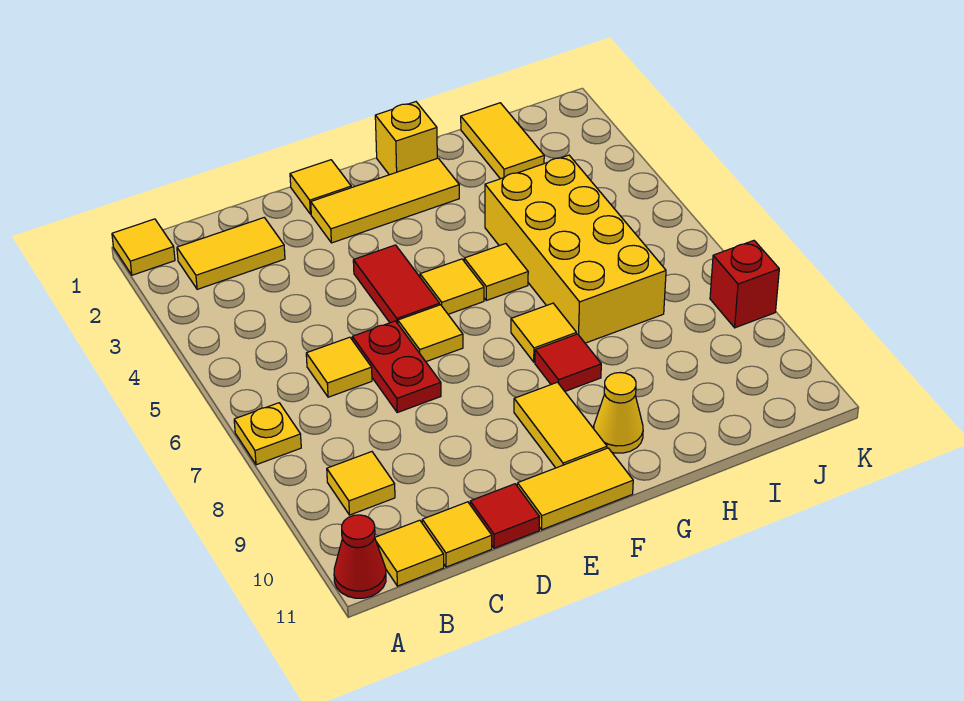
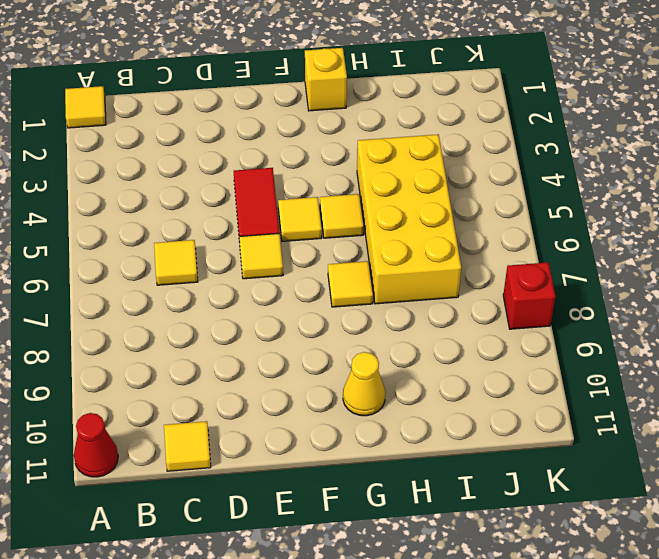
none -> yellow 1x1 plate [234,403,301,465]
none -> yellow 1x2 tile [177,218,285,289]
none -> yellow 1x1 tile [327,452,395,515]

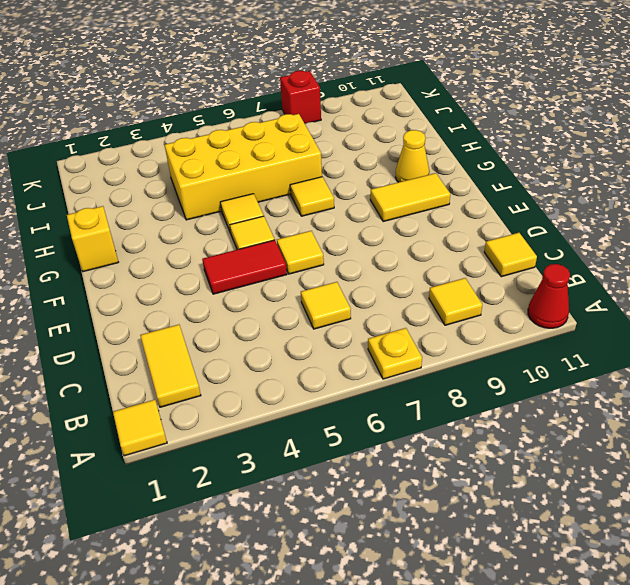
none -> yellow 1x1 tile [375,520,444,586]
none -> red 1x2 plate [352,321,441,412]
none -> red 1x1 tile [470,484,540,548]

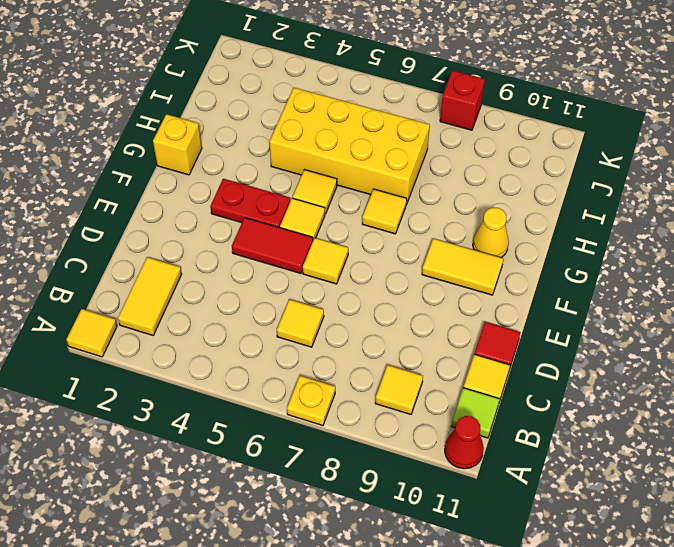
lime 1x1 tile [451,388,500,438] -> yellow 1x1 tile [375,520,444,586]
red 1x2 plate [210,179,290,228] -> red 1x2 plate moved to [352,321,441,412]
none -> yellow 1x1 tile [290,160,351,214]
none -> yellow 1x3 tile [311,158,459,243]
none -> yellow 1x2 tile [517,448,633,530]

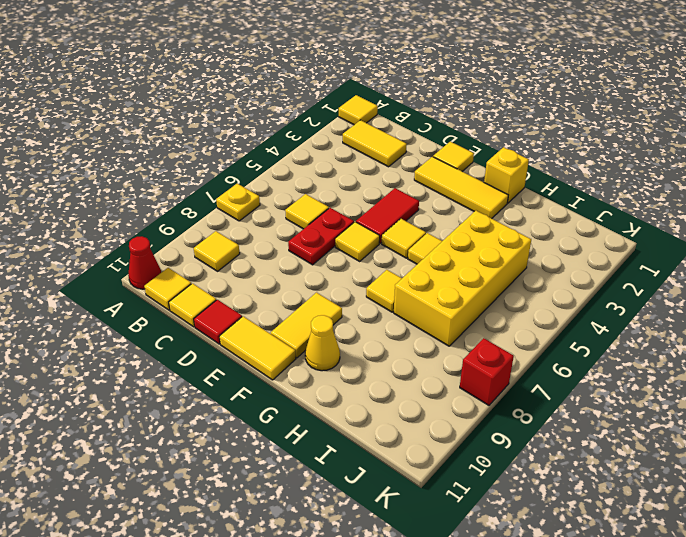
none -> red 1x1 tile [535,334,601,391]
none -> yellow 1x2 tile [461,103,544,179]

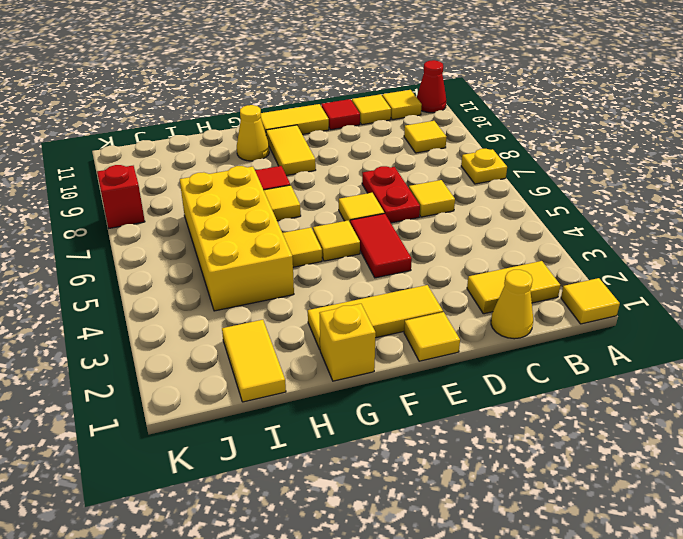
yellow 1x1 cone [491,270,533,339] -> none

